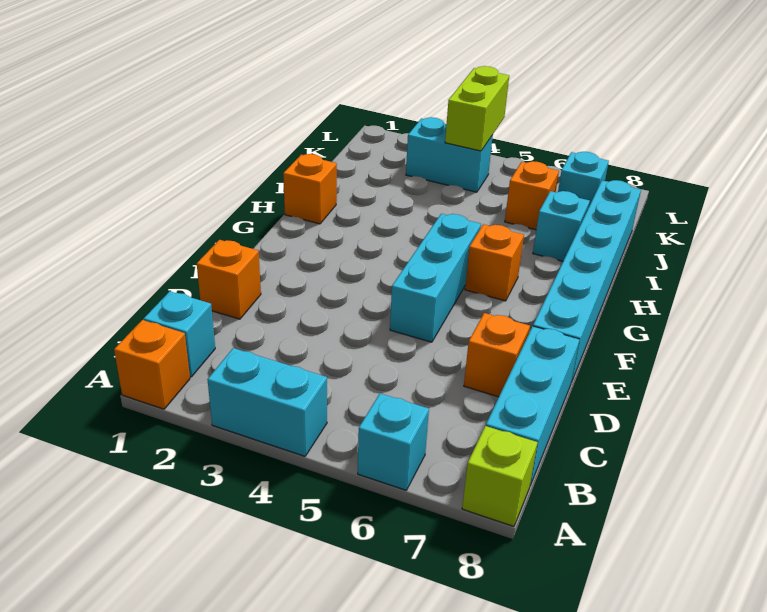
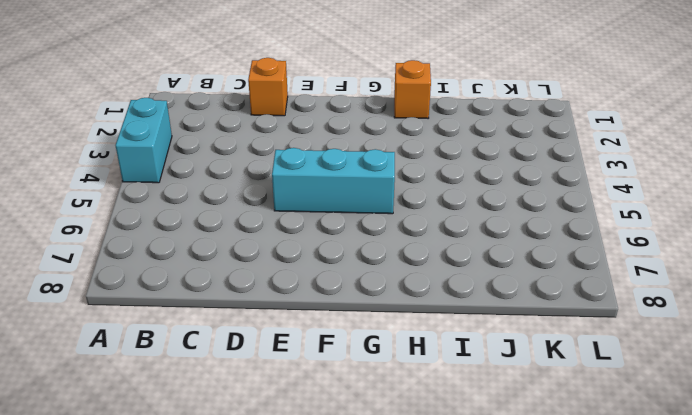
none -> orange 1x1 brick [114,320,190,409]
none -> cyan 1x1 brick [358,393,429,490]
none -> lime 1x1 brick [462,426,538,526]

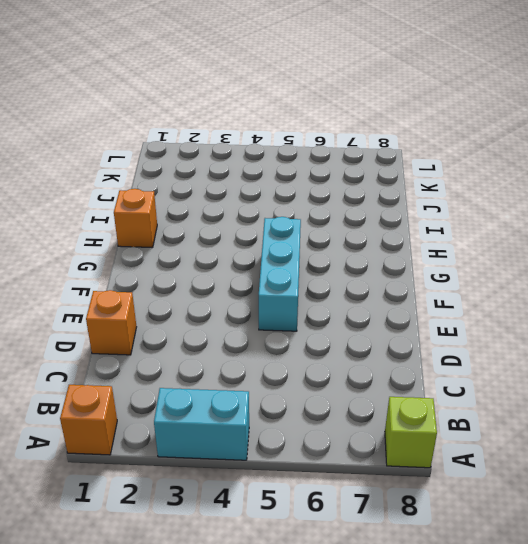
none -> cyan 1x1 brick [358,393,429,490]
none -> cyan 1x1 brick [144,291,215,377]
none -> cyan 1x3 brick [486,326,580,485]

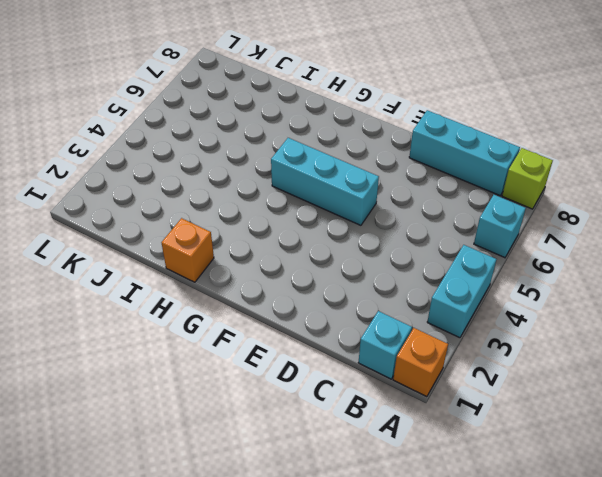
none -> orange 1x1 brick [197,240,261,319]
none -> orange 1x1 brick [464,313,530,397]
none -> cyan 1x6 brick [533,180,641,380]

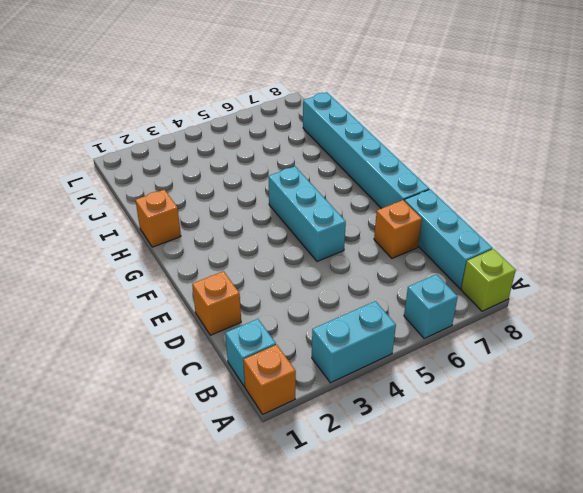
none -> orange 1x1 brick [465,224,524,301]
none -> cyan 1x1 brick [533,191,590,261]
none -> orange 1x1 brick [505,161,559,230]

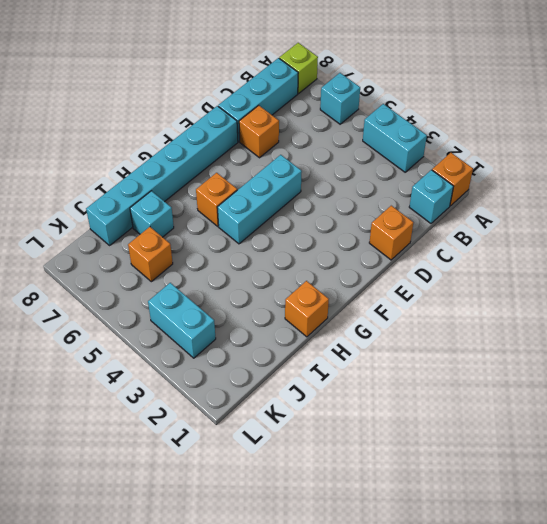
none -> cyan 1x1 brick [558,152,609,206]
none -> lime 1x2 brick [445,66,509,151]

